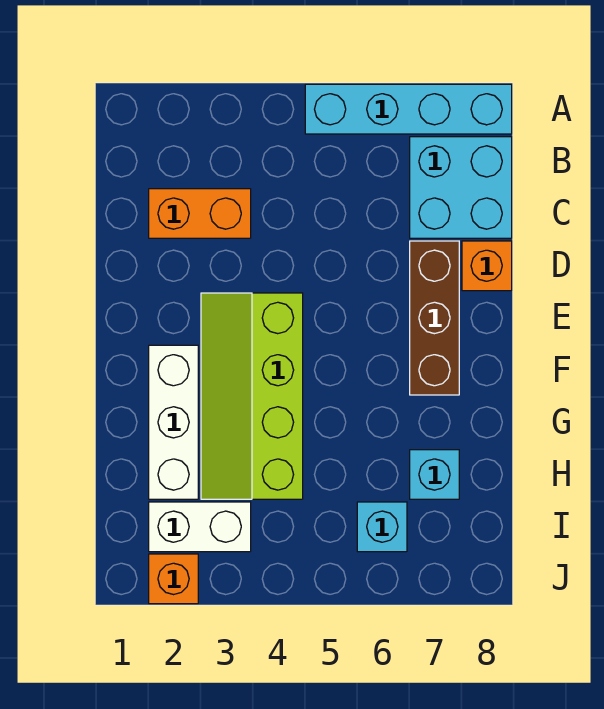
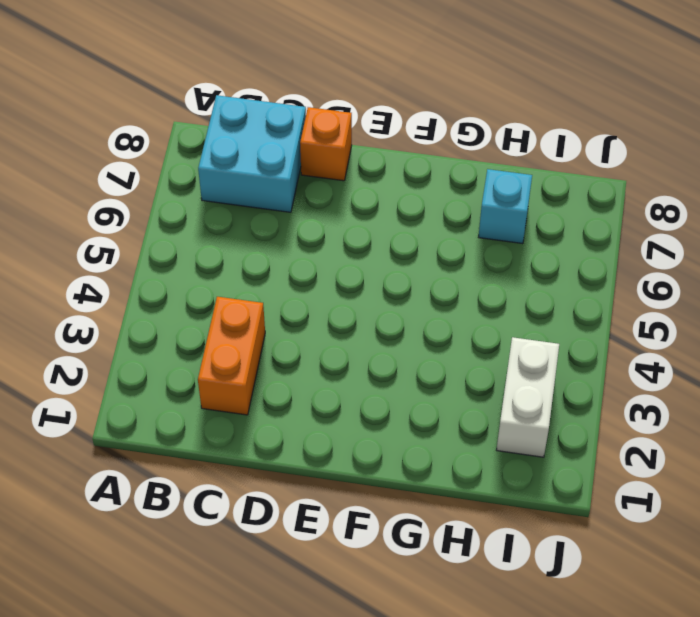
none -> cyan 1x4 brick [305,84,512,134]
none -> brown 1x3 brick [410,241,459,395]

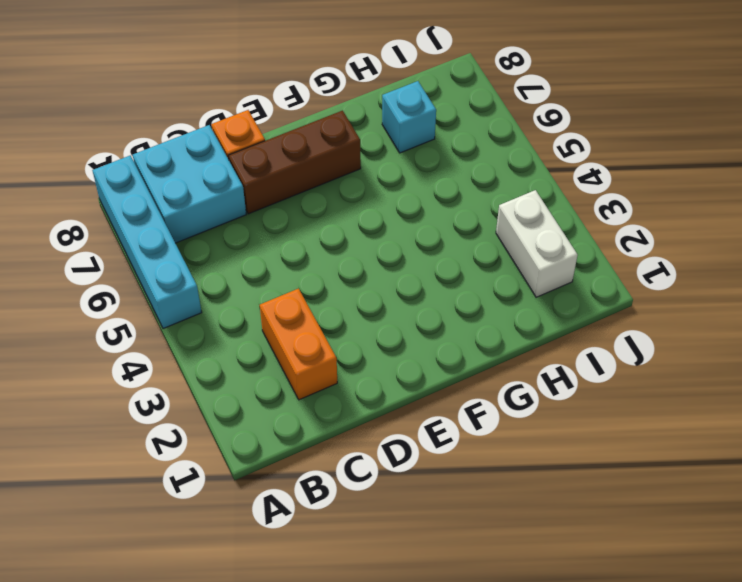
none -> lime 2x4 slope [201,293,303,499]
none -> white 1x3 brick [149,345,198,499]

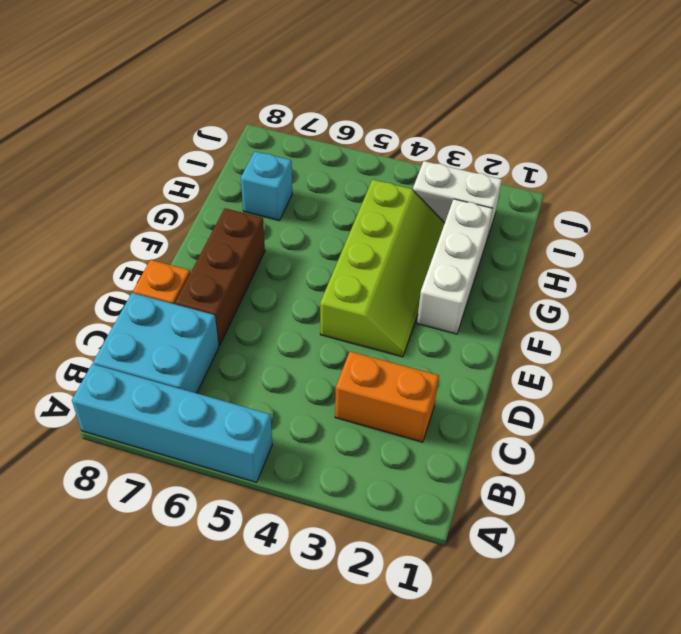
none -> cyan 1x1 brick [357,502,407,552]
none -> orange 1x1 brick [149,554,198,604]

